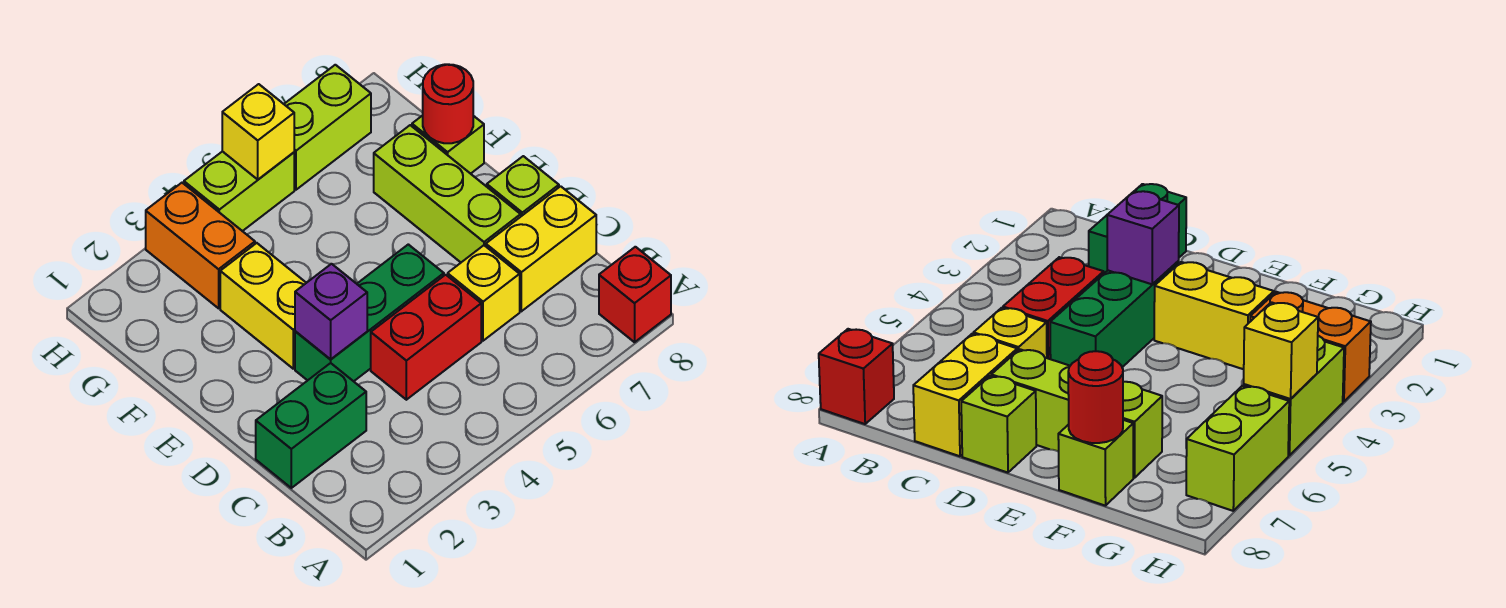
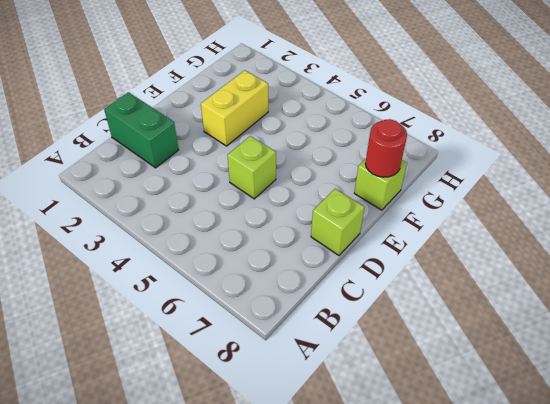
lime 1x1 brick [227,136,276,199] -> green 1x3 brick [295,244,444,381]
none -> red 1x1 brick [599,247,671,342]
none -> red 1x2 brick [371,275,481,400]
none -> yellow 1x1 brick [448,245,520,341]

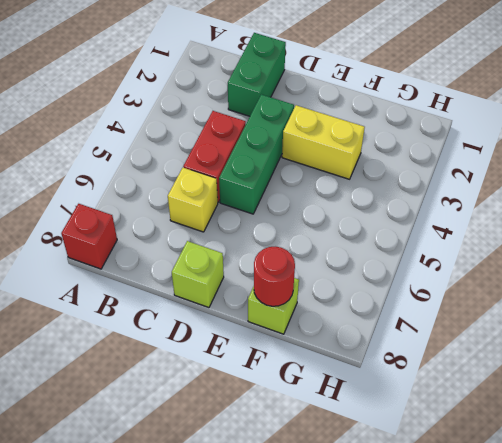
none -> yellow 1x2 brick [486,186,596,311]
none -> lime 1x3 brick [374,125,521,262]
none -> orange 1x2 brick [146,183,255,308]

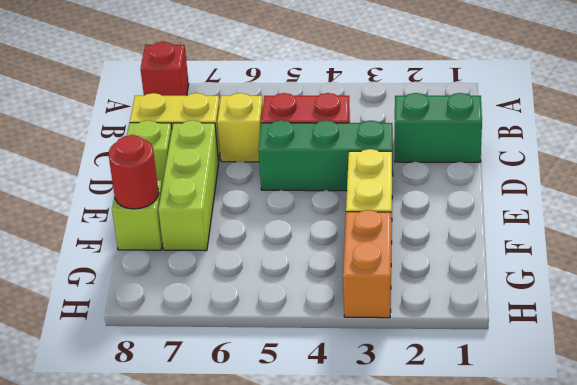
none -> lime 1x2 brick [184,151,294,231]
none -> lime 1x2 brick [284,65,371,190]
none -> purple 1x1 brick [295,264,367,359]

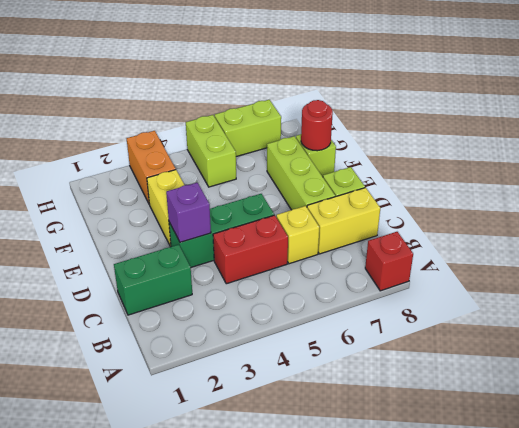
lime 1x2 brick [186,115,236,187] -> lime 1x2 brick turned to [184,151,294,231]
none -> yellow 1x1 brick [222,84,294,180]

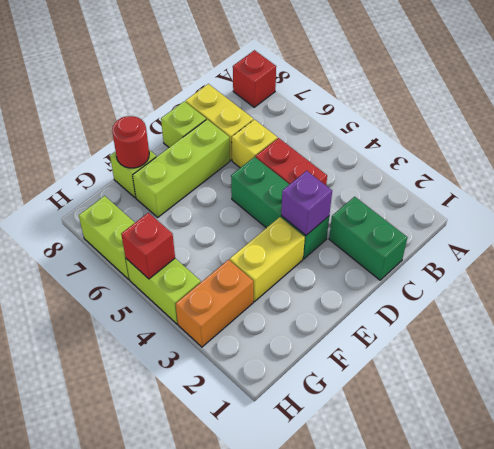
red 1x1 brick [121,213,175,279] -> yellow 1x1 brick [222,84,294,180]

